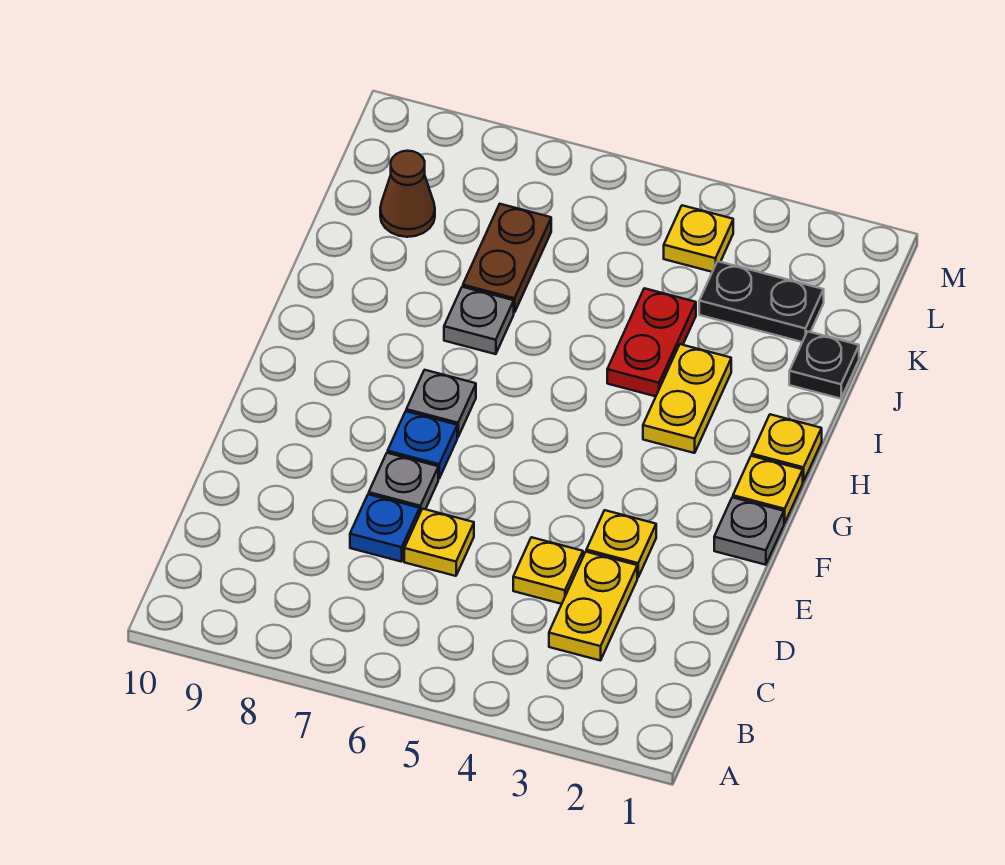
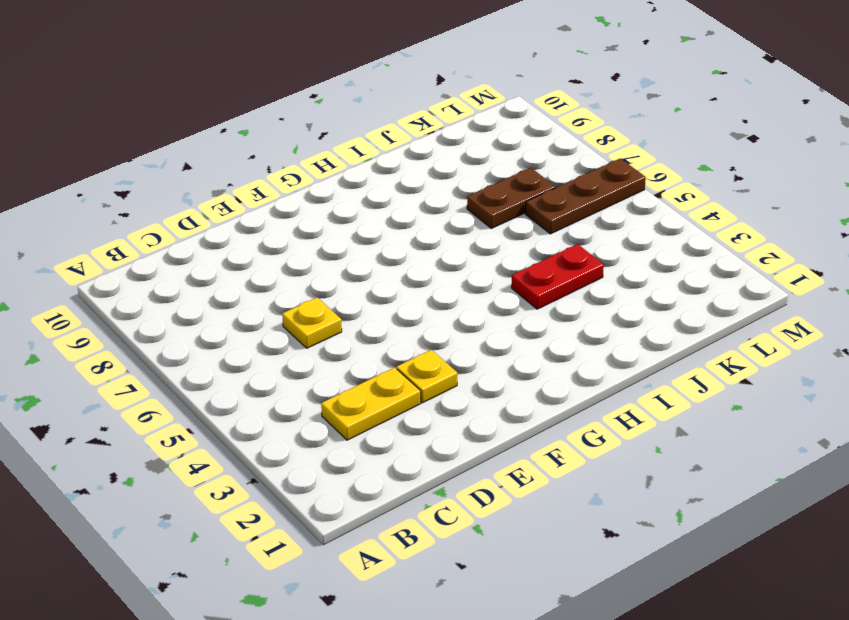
brown 1x3 plate [525,158,646,234] -> none
none -> yellow 1x1 plate [513,537,583,604]
none -> blue 1x1 plate [350,494,420,562]
none -> grey 1x1 plate [369,453,438,512]

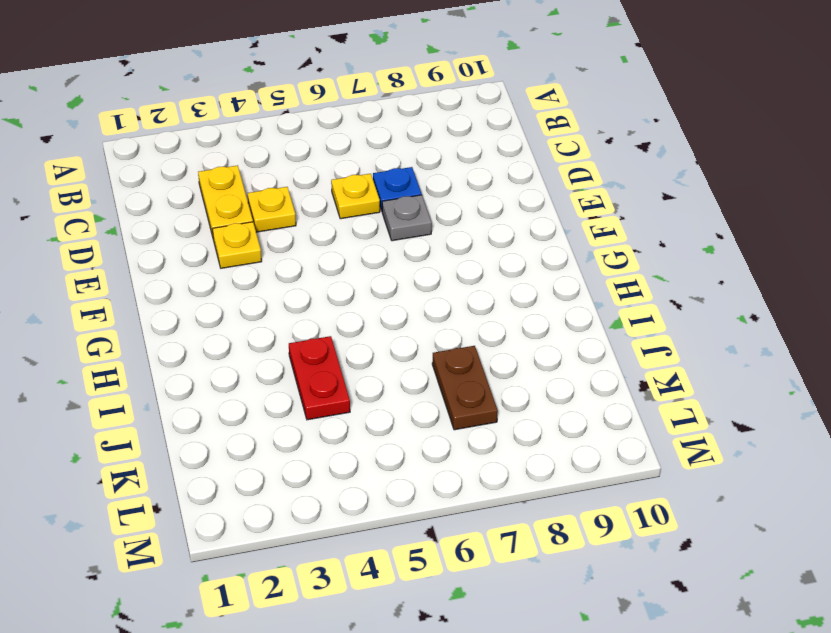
none -> grey 1x1 plate [714,497,784,565]
none -> blue 1x1 plate [388,411,457,479]
none -> yellow 1x1 plate [733,456,803,523]

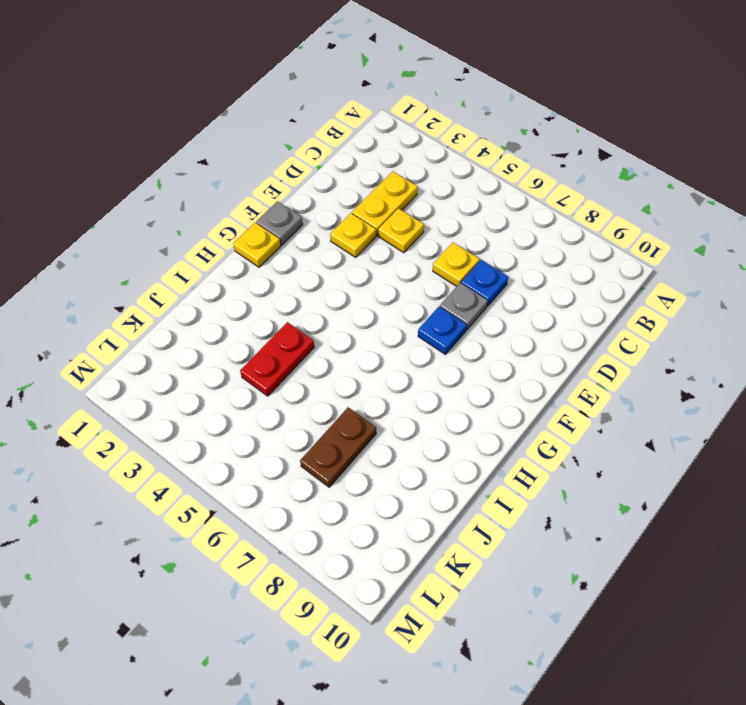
none -> grey 1x1 plate [406,370,476,437]
none -> yellow 1x1 plate [752,414,822,482]
none -> yellow 1x2 plate [643,344,731,453]

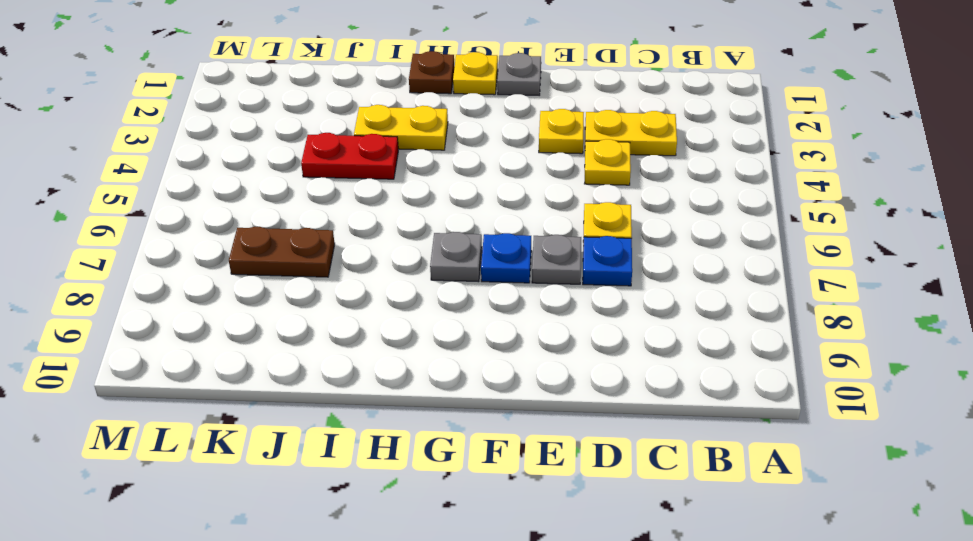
brown 1x1 plate [409,51,455,94] -> yellow 1x1 plate [752,414,822,482]
none -> grey 1x1 plate [444,287,514,354]
none -> black 1x1 plate [789,331,859,399]
none -> black 1x2 plate [699,261,824,342]

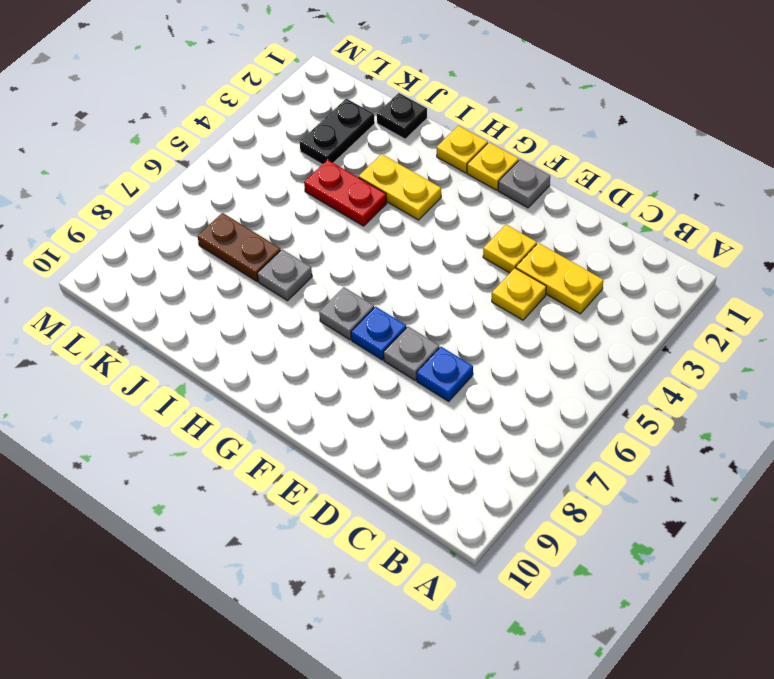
none -> yellow 1x1 plate [404,509,474,576]
none -> brown 1x1 cone [380,151,435,237]
none -> yellow 1x1 plate [664,205,733,272]

